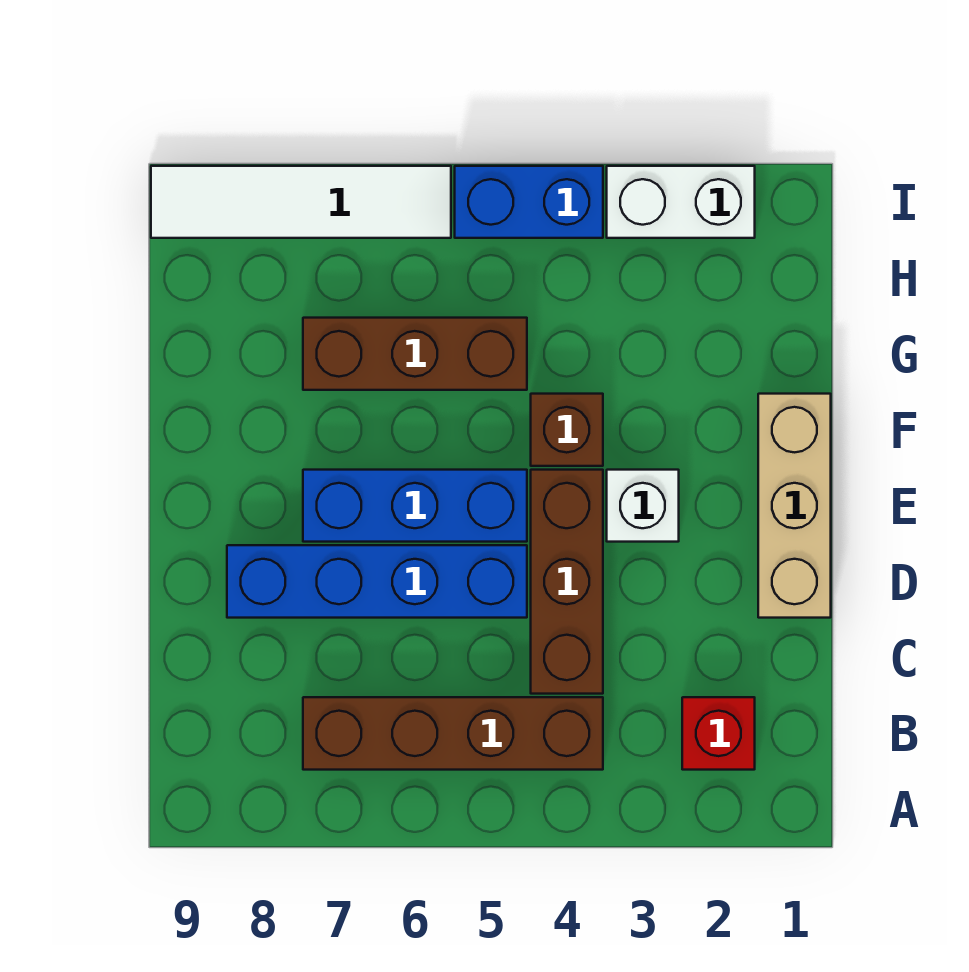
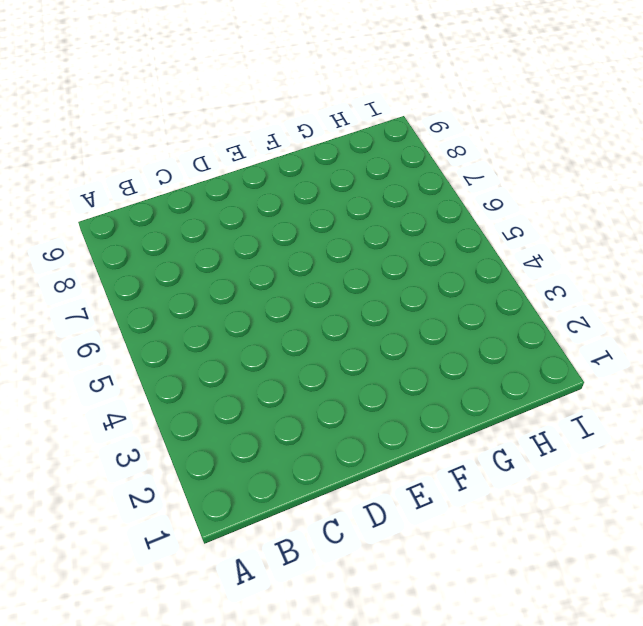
none -> red 1x1 brick [682,697,755,770]
none -> brown 1x4 brick [303,697,603,770]
none -> brown 1x3 brick [531,470,603,694]

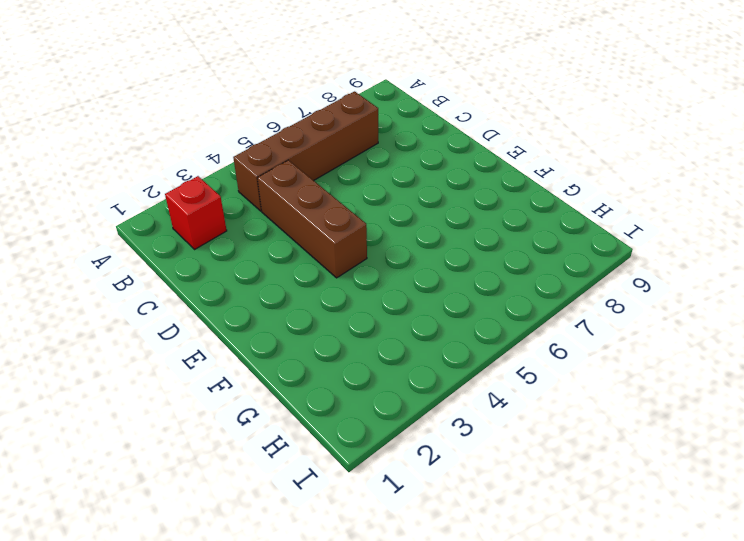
none -> tan 1x3 brick [758,394,831,618]
none -> blue 1x4 brick [227,545,527,618]
none -> white 1x1 brick [607,470,679,542]

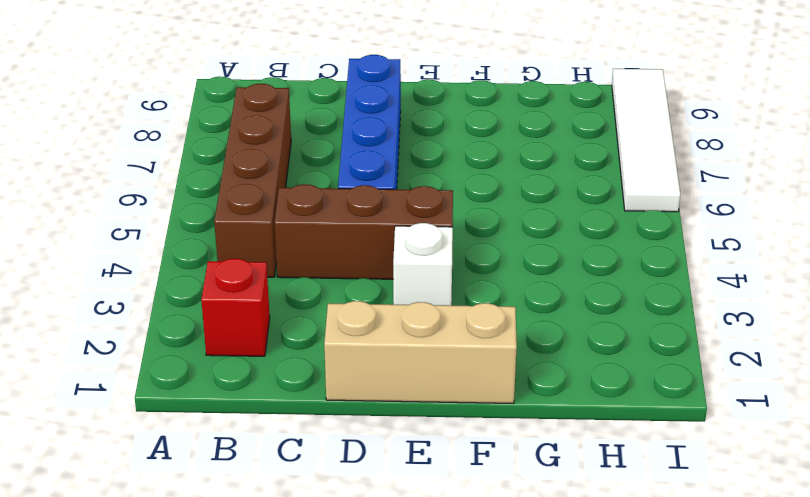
none -> blue 1x3 brick [303,470,527,542]
none -> brown 1x1 brick [531,394,603,466]
none -> brown 1x3 brick [303,318,527,390]

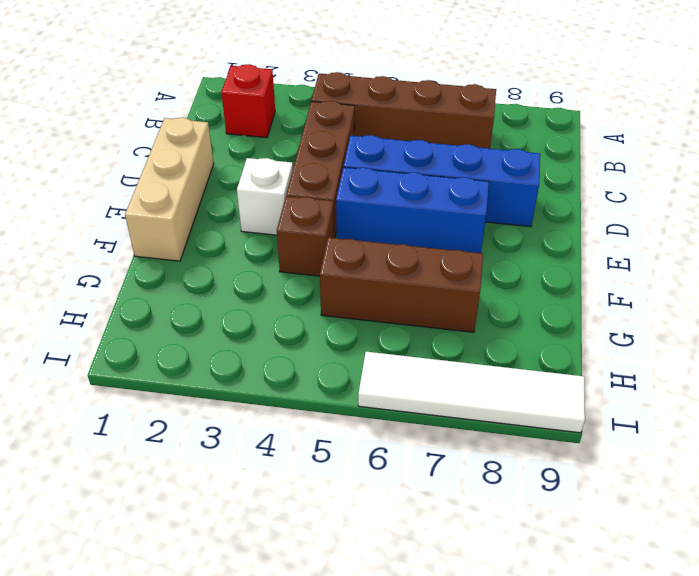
none -> white 1x2 brick [607,166,755,238]
none -> blue 1x2 brick [455,166,603,238]

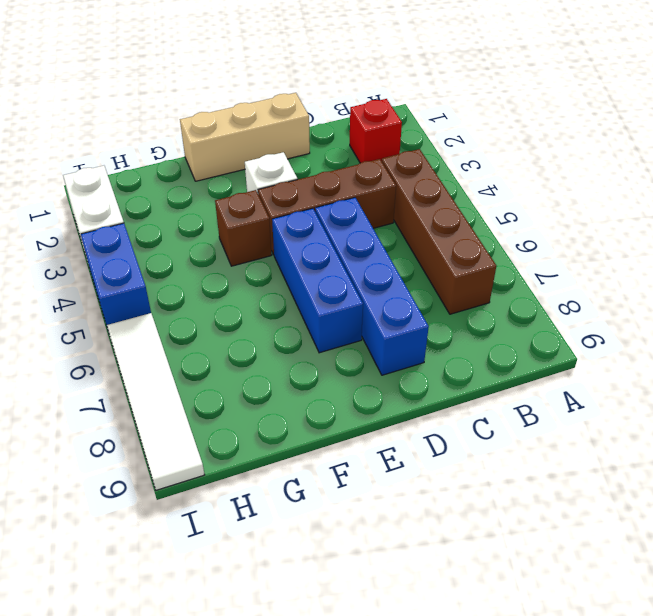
none -> brown 1x3 brick [303,318,527,390]

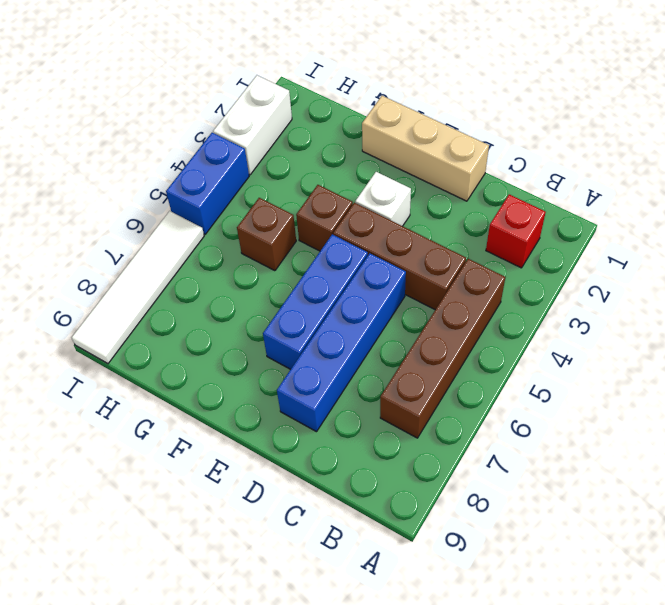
brown 1x1 brick [237,198,296,271] -> brown 1x3 brick [303,318,527,390]

